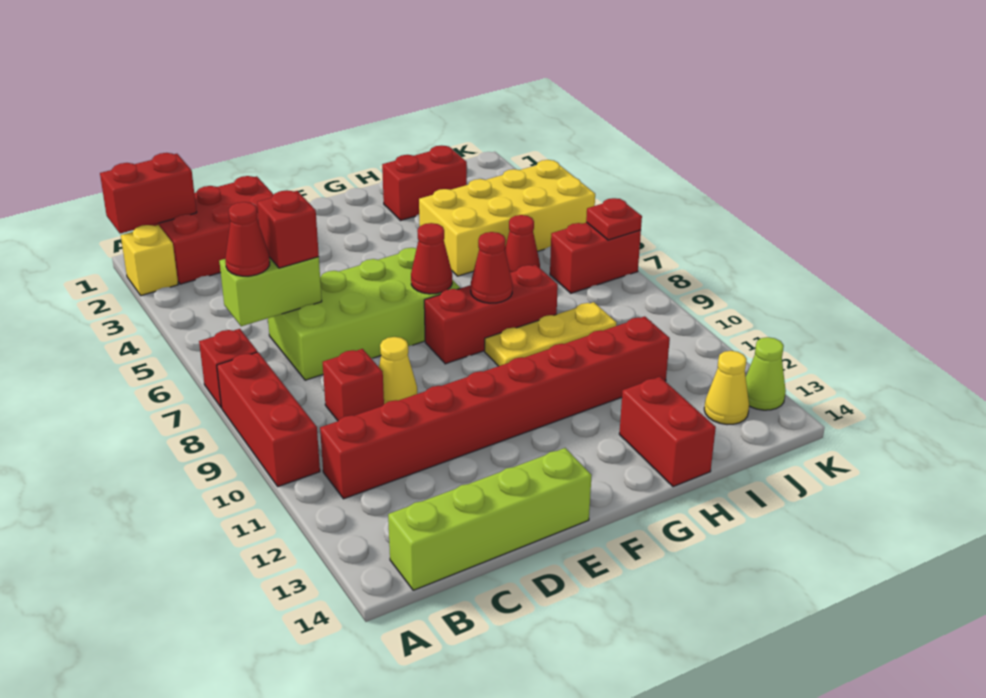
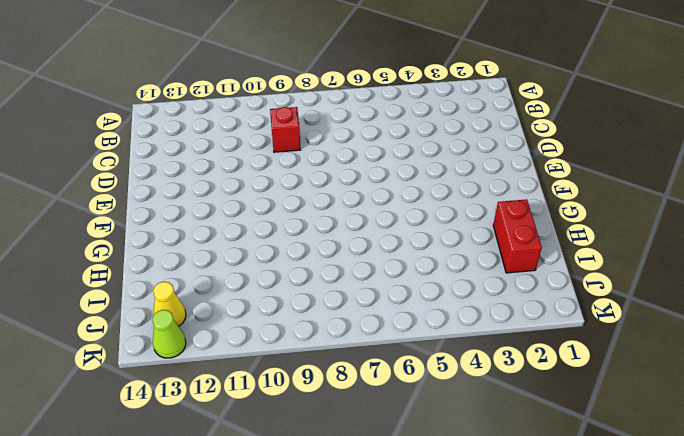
none -> yellow 1x1 brick [121,225,178,296]
none -> red 1x1 brick [199,329,257,408]
none -> red 1x3 brick [217,352,320,487]

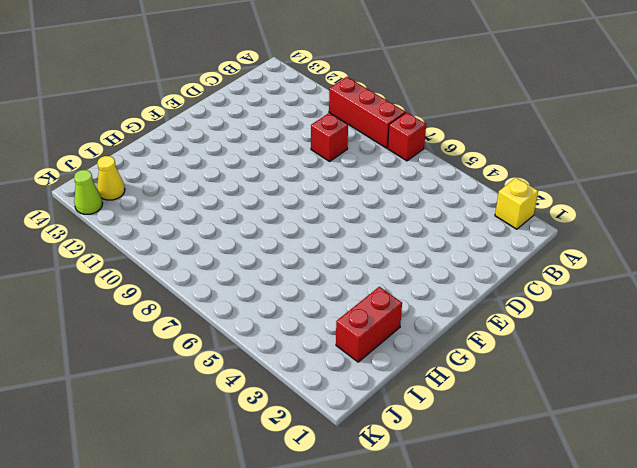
none -> red 2x3 brick [152,176,274,284]
none -> red 1x8 brick [320,316,670,499]
none -> lime 1x4 brick [388,448,592,590]

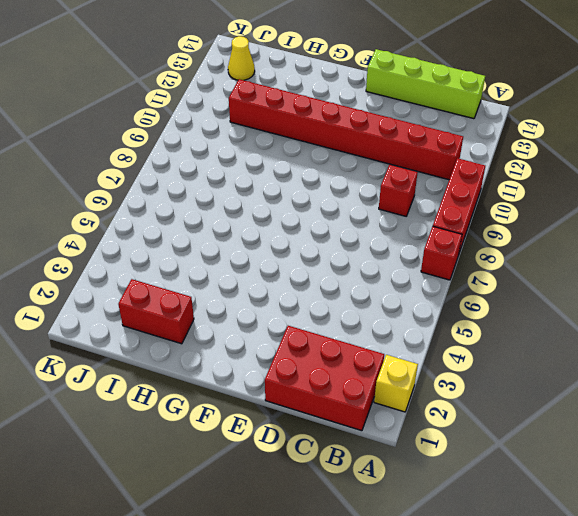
none -> lime 2x4 brick [268,248,460,380]
none -> yellow 1x1 cone [379,337,417,404]
none -> red 1x3 brick [424,265,558,364]

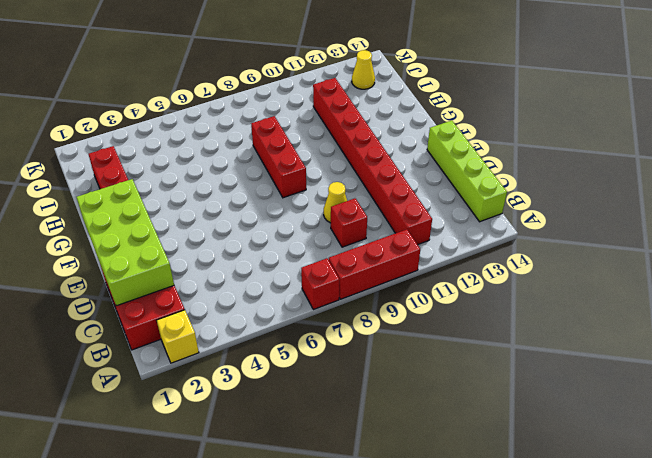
lime 2x4 brick [76,179,174,306] -> lime 2x4 brick moved to [268,248,460,380]
none -> yellow 1x3 plate [485,302,617,366]
none -> yellow 2x4 brick [419,160,595,276]
none -> red 1x2 brick [619,377,716,487]

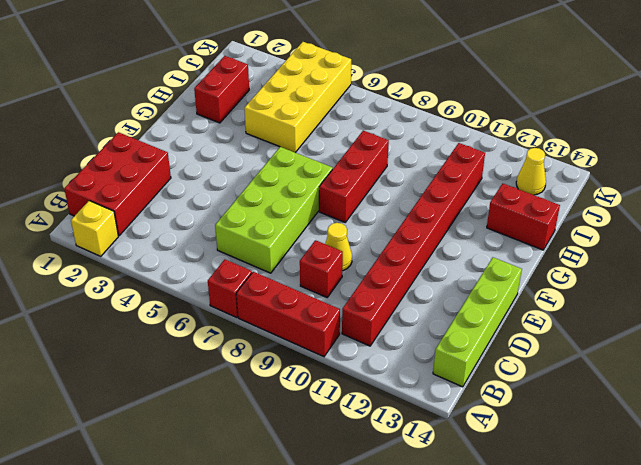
none -> yellow 1x3 plate [485,302,617,366]
none -> red 1x1 cone [505,215,540,272]
none -> red 1x2 brick [550,222,641,293]

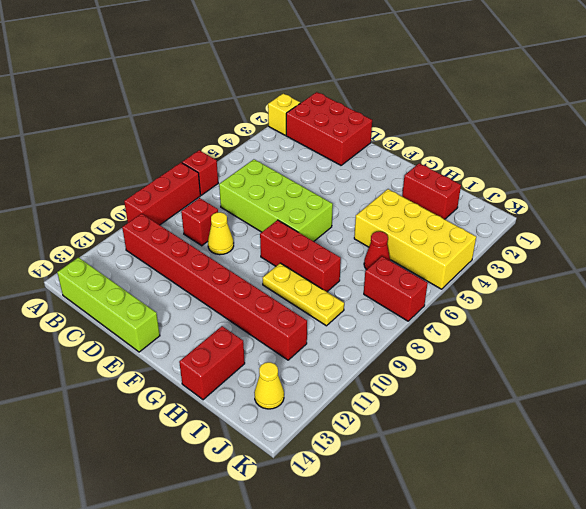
none -> lime 1x1 cone [746,337,786,410]
none -> red 1x2 brick [100,153,197,234]
none -> lime 1x2 brick [219,257,322,326]

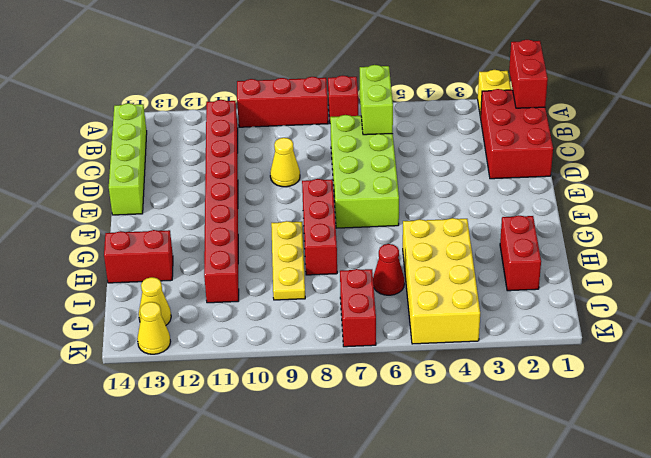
yellow 1x1 cone [137,302,171,354] -> lime 1x1 cone [746,337,786,410]
none -> red 1x1 brick [323,349,384,421]
none -> red 1x1 cone [411,223,452,294]
none -> red 1x1 cone [471,232,513,303]

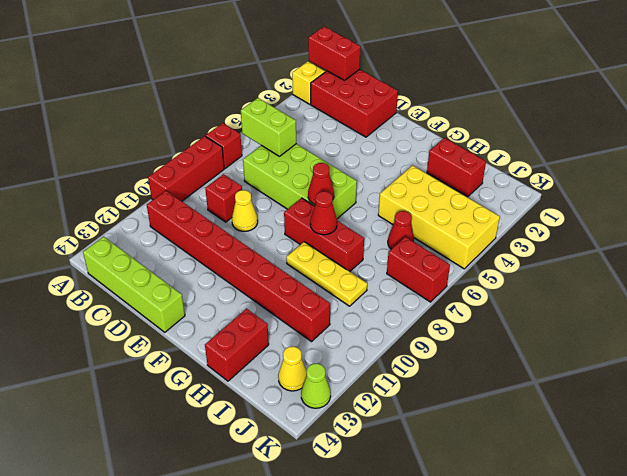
none -> red 1x1 plate [586,198,642,240]
none -> red 1x1 cone [225,202,270,276]
none -> red 1x1 brick [257,190,319,268]

